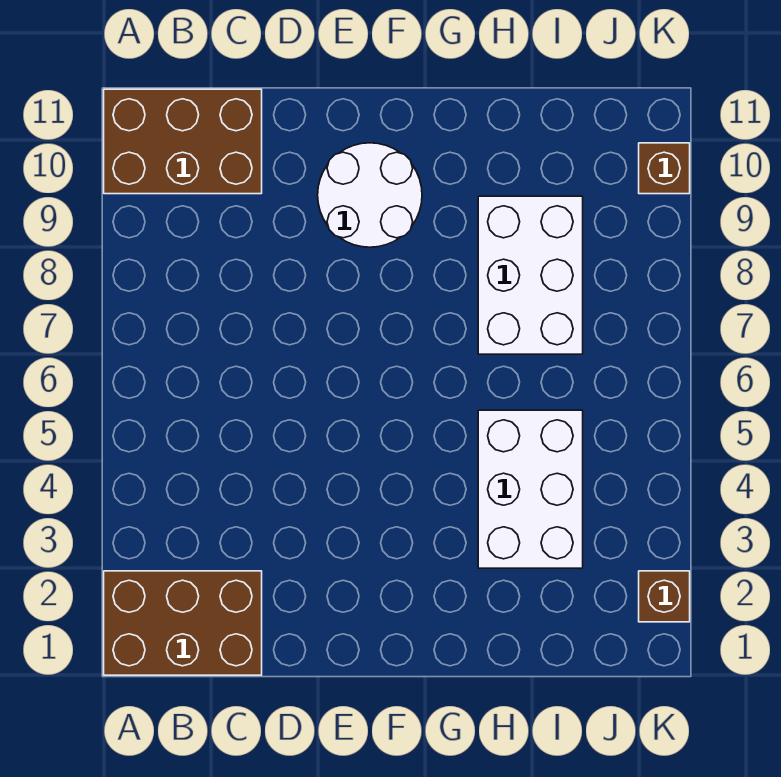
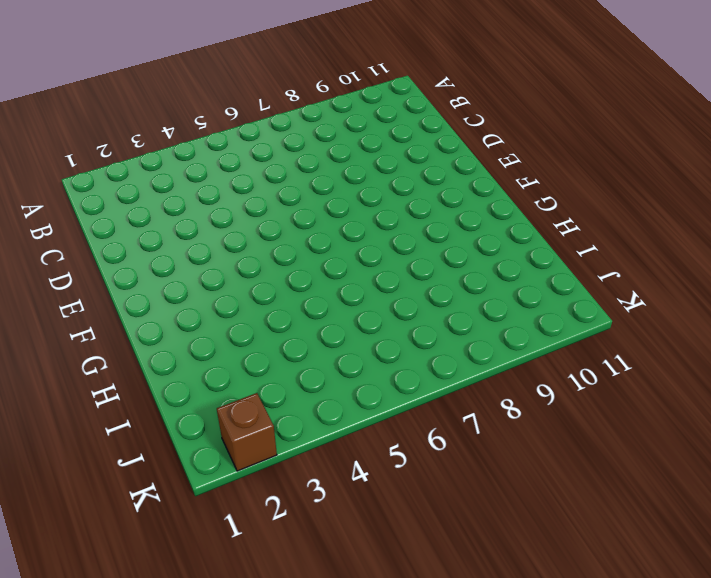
none -> brown 2x3 brick [104,571,262,675]
none -> brown 2x3 brick [104,89,262,194]

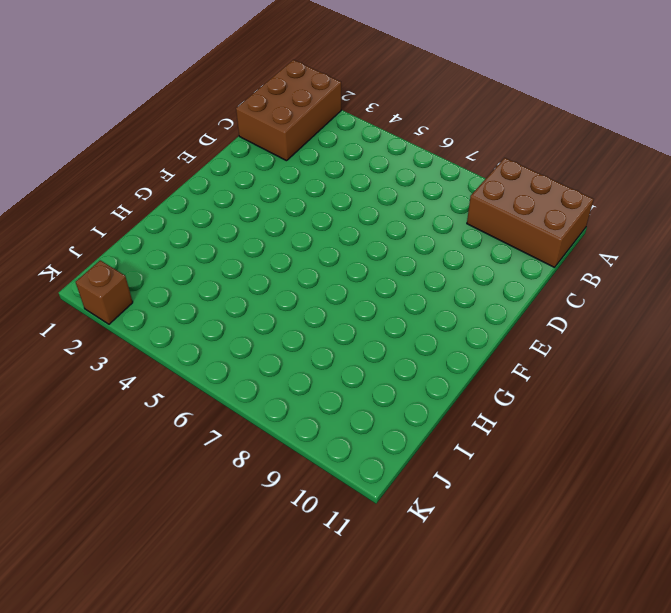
brown 2x3 brick [467,158,594,267] -> brown 2x3 brick turned to [104,89,262,194]
none -> white 2x2 round brick [318,143,422,247]
none -> white 2x3 brick [478,410,583,568]

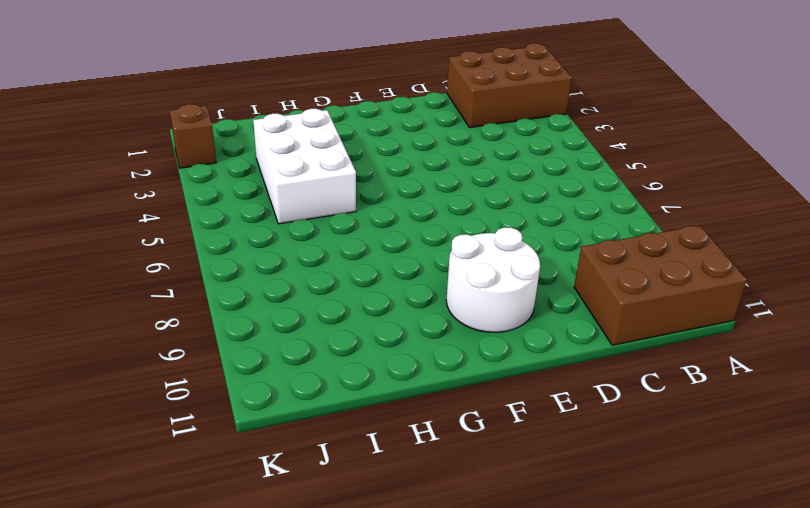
none -> white 2x3 brick [478,196,583,354]
none -> brown 1x1 brick [639,143,690,194]

